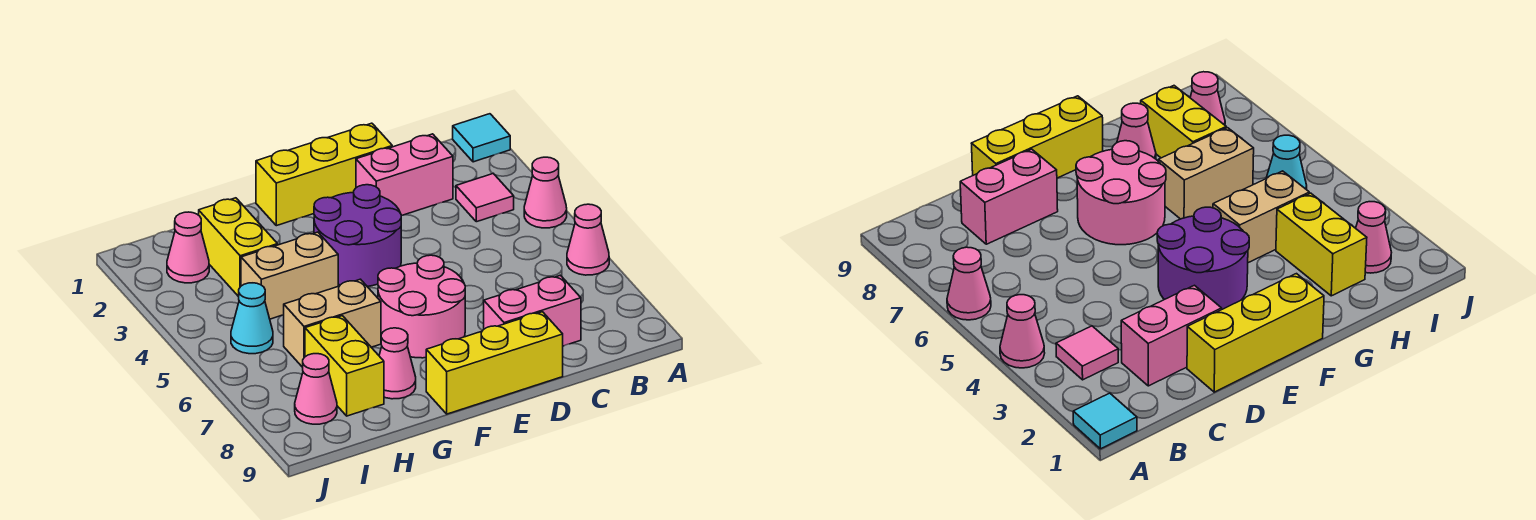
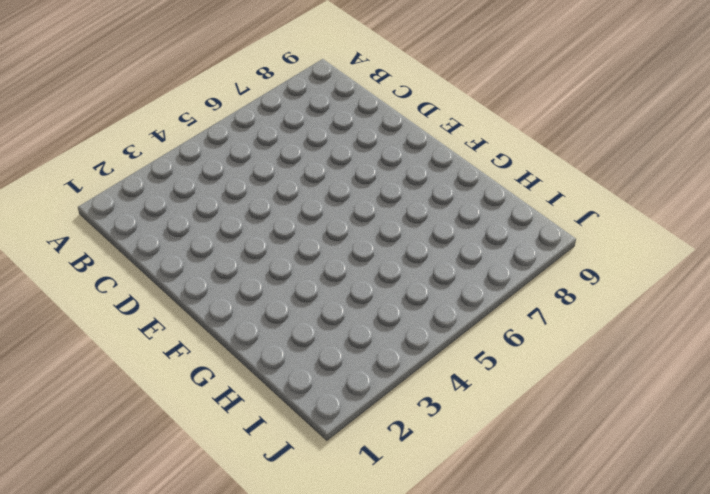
none -> cyan 1x1 tile [453,114,510,162]
none -> pink 1x1 cone [524,157,567,228]
none -> pink 1x1 cone [567,204,609,275]

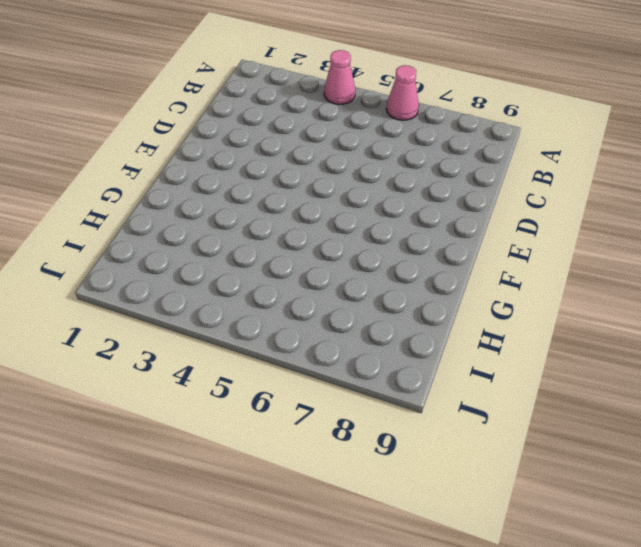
none -> cyan 1x1 tile [453,114,510,162]
none -> pink 1x1 tile [456,174,514,222]
none -> pink 1x2 brick [356,134,453,215]

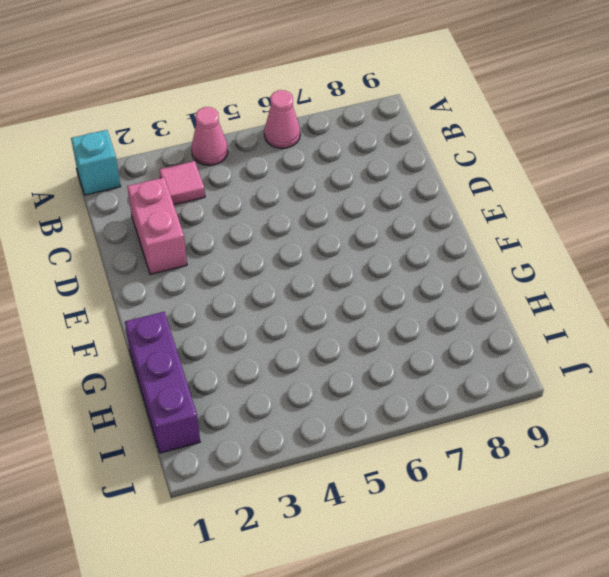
cyan 1x1 brick [71,130,121,195] -> cyan 1x1 tile [453,114,510,162]
purple 1x3 brick [125,312,200,453] -> none
none -> pink 1x2 brick [484,275,581,346]
none -> yellow 1x3 brick [256,123,392,226]
none -> yellow 1x3 brick [426,312,563,414]

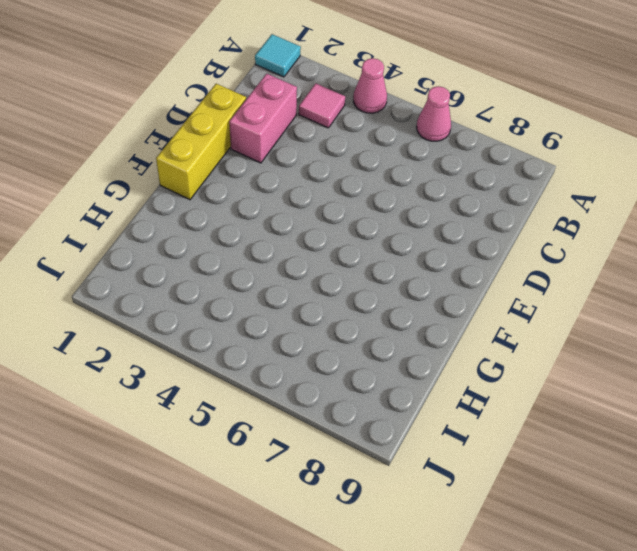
none -> pink 1x2 brick [484,275,581,346]
none -> yellow 1x3 brick [426,312,563,414]
none -> purple 2x2 round brick [314,185,401,286]

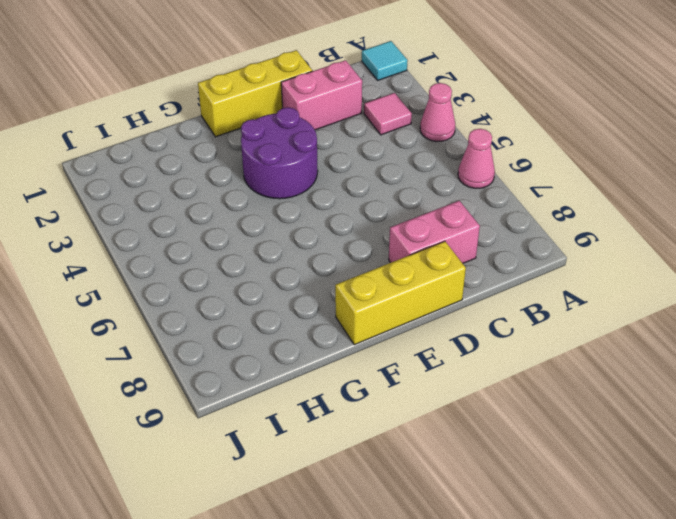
none -> pink 2x2 round brick [378,255,465,358]
none -> tan 1x2 brick [241,232,338,319]
none -> tan 1x2 brick [284,279,381,367]

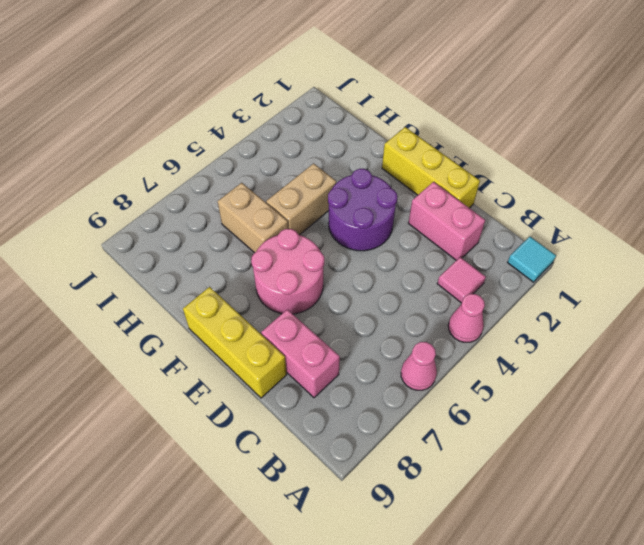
tan 1x2 brick [266,163,336,235] -> tan 1x2 brick turned to [241,232,338,319]
none -> pink 1x1 cone [379,328,416,399]
none -> yellow 1x2 brick [199,198,278,297]
none -> yellow 1x2 brick [305,316,384,416]

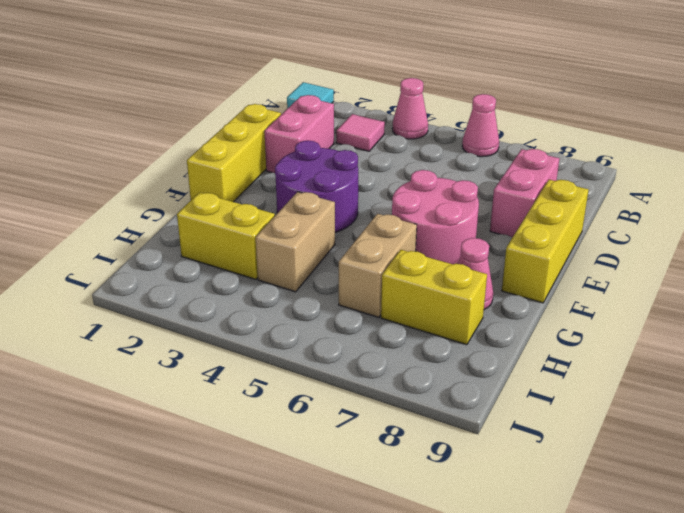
none -> pink 1x1 cone [167,212,209,283]
none -> cyan 1x1 cone [231,283,273,354]
none -> pink 1x1 cone [295,354,337,424]

